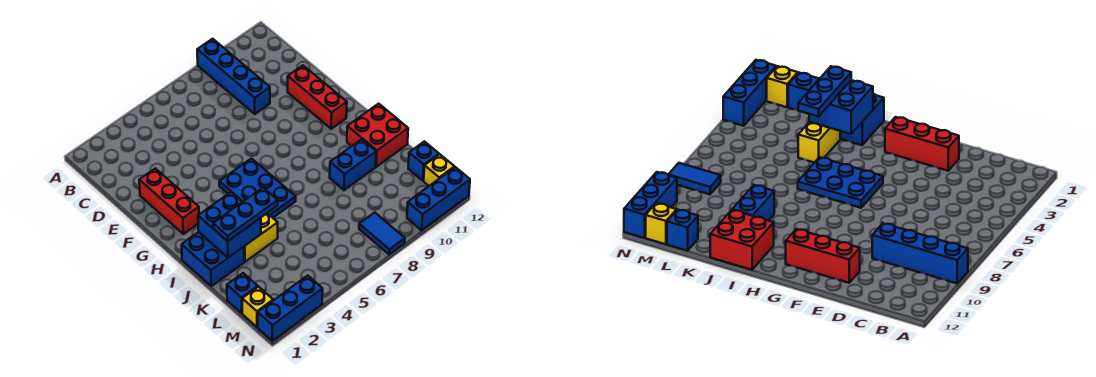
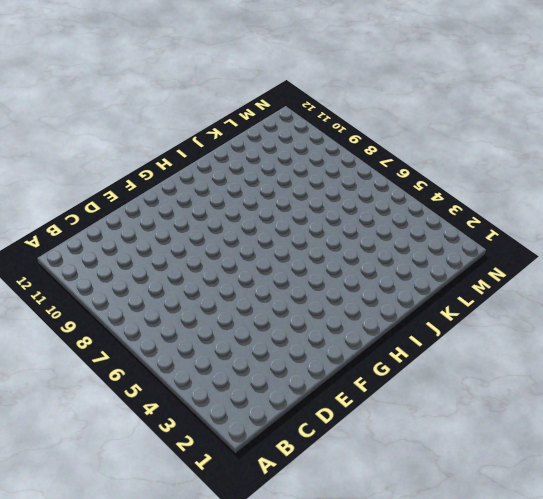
none -> blue 1x4 brick [197,39,270,114]
none -> red 1x3 brick [139,168,199,234]
none -> red 1x3 brick [288,65,347,129]

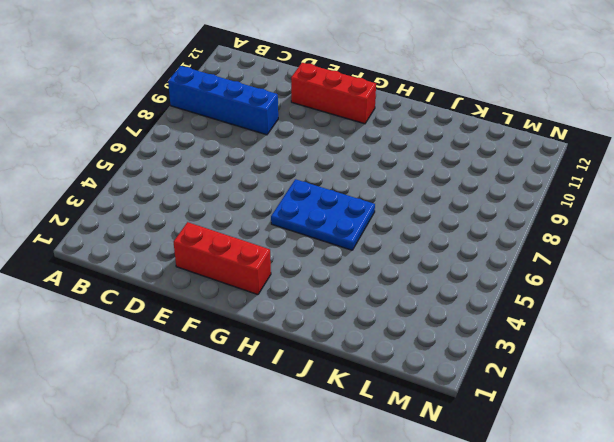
none -> blue 2x2 brick [182,232,244,286]
none -> red 2x2 brick [347,104,408,167]
none -> yellow 1x2 brick [244,213,278,262]

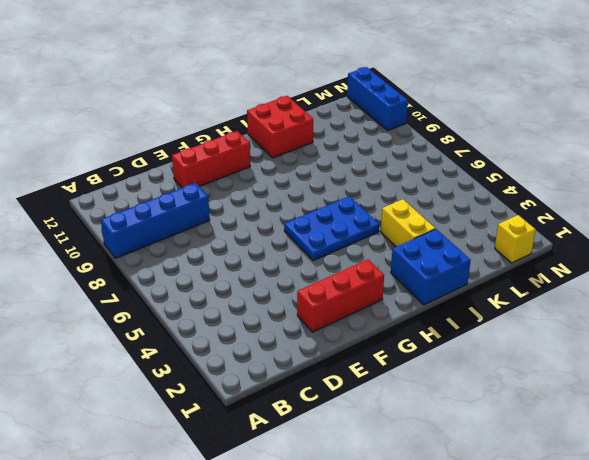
none -> blue 1x2 brick [330,139,376,190]
none -> blue 1x1 brick [227,273,258,313]
none -> blue 1x1 brick [408,141,439,181]

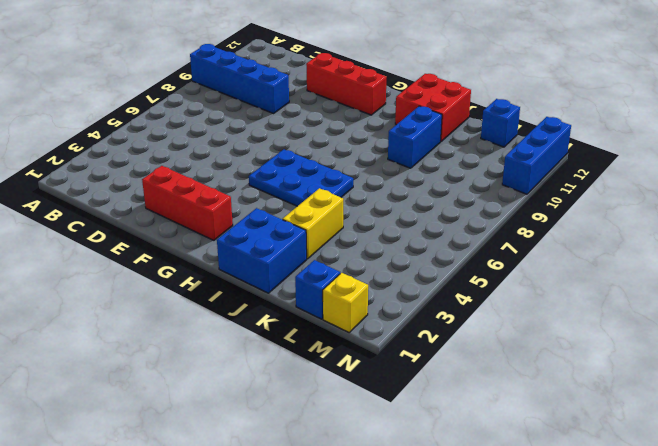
none -> blue 1x2 tile [359,212,405,254]
none -> yellow 1x1 brick [424,154,454,186]
none -> blue 1x3 brick [258,275,323,341]

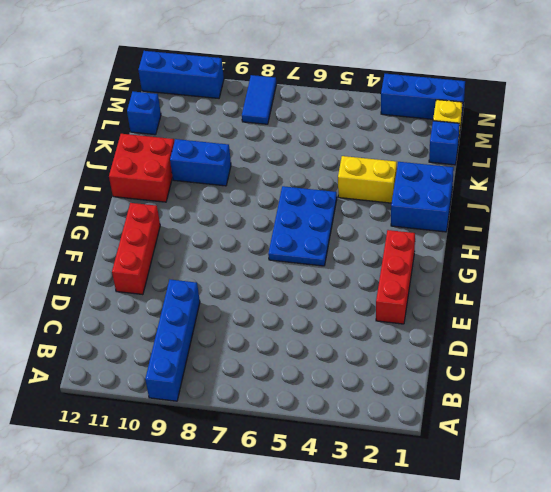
none -> yellow 1x1 brick [424,154,454,186]
none -> blue 2x2 brick [198,192,261,258]
none -> blue 1x3 plate [213,188,278,241]

